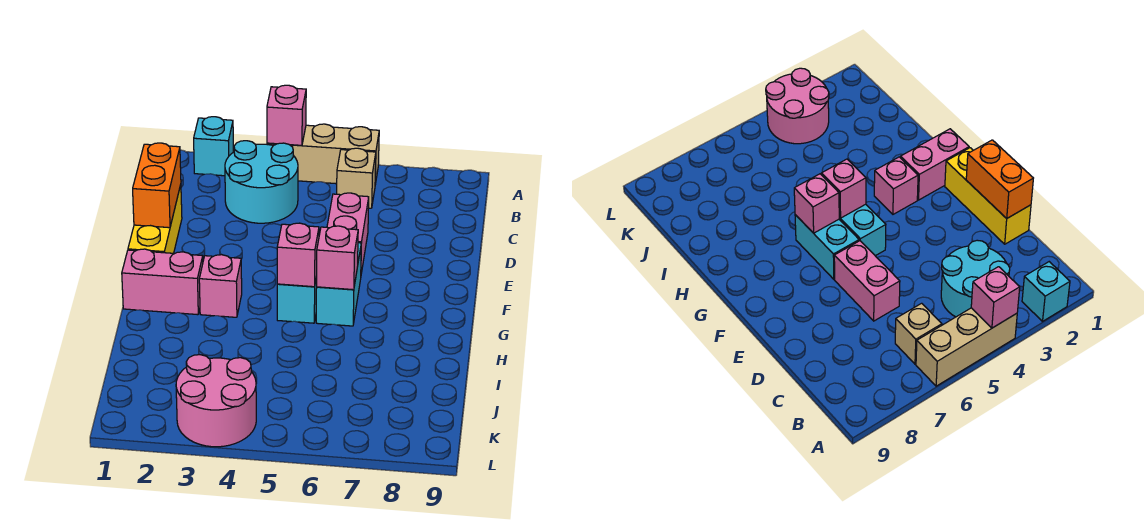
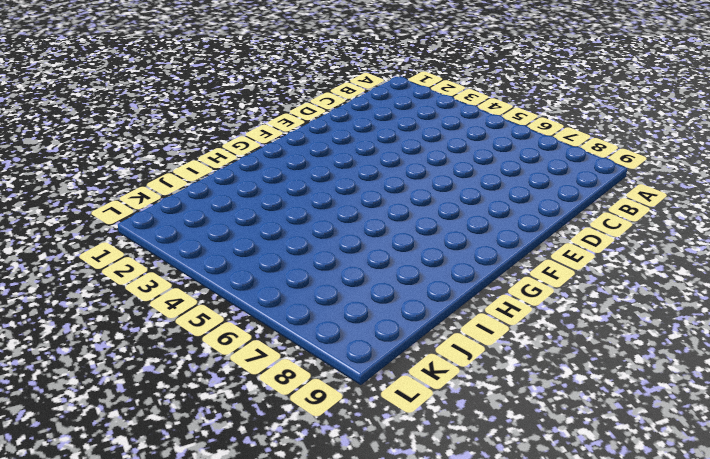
none -> cyan 1x1 brick [194,117,233,176]
none -> tan 1x3 brick [267,124,379,184]
none -> cyan 2x2 round brick [225,141,298,223]

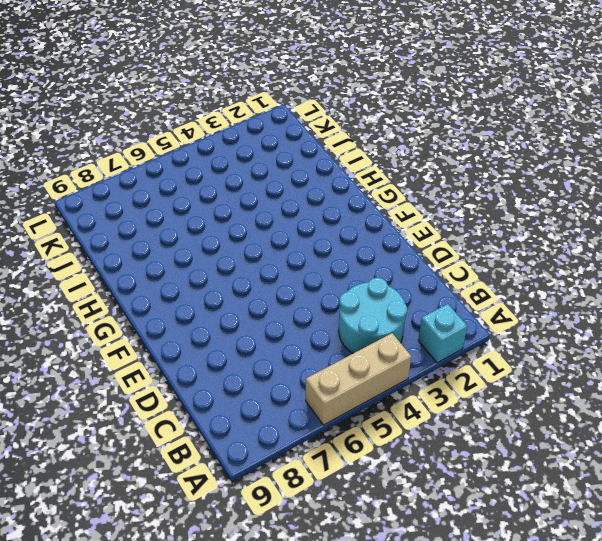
none -> tan 1x1 brick [337,148,376,208]
none -> yellow 1x3 brick [128,185,182,253]
none -> pink 1x2 brick [327,193,369,273]

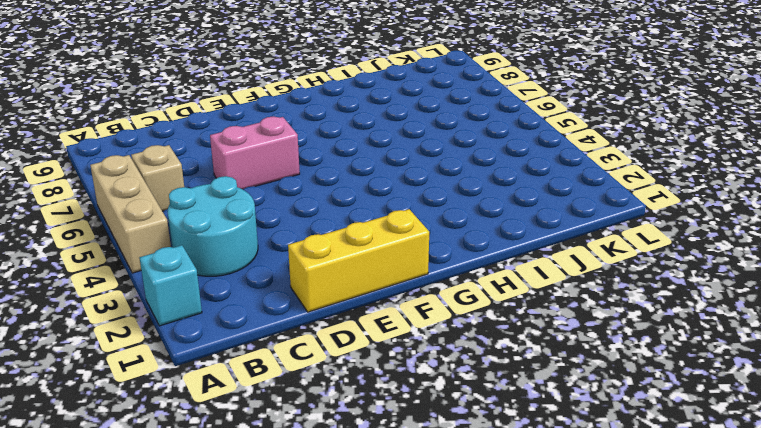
none -> cyan 1x2 brick [277,277,317,323]
none -> cyan 1x2 brick [316,243,361,326]
none -> pink 1x2 brick [122,249,203,315]

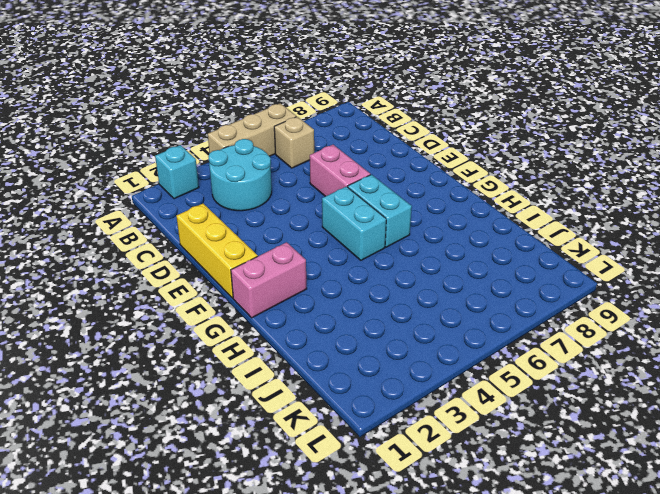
none -> pink 1x1 brick [199,255,242,317]
none -> pink 2x2 round brick [176,355,256,447]
none -> pink 1x1 brick [267,85,306,145]

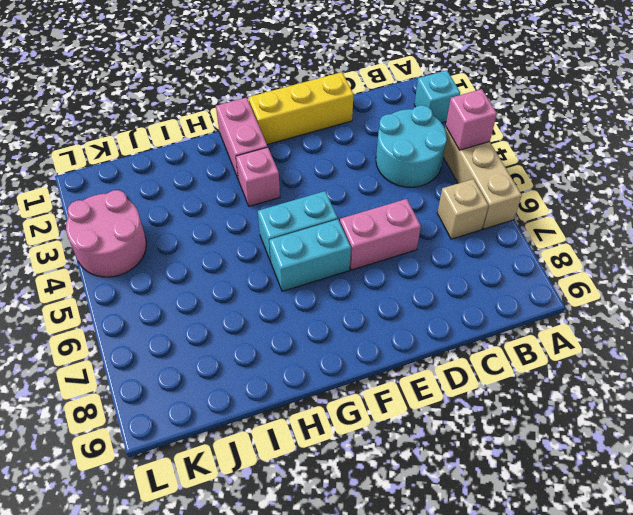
none -> orange 1x2 brick [133,143,181,228]
none -> pink 1x1 brick [277,223,319,287]
none -> pink 1x1 brick [316,226,358,290]

